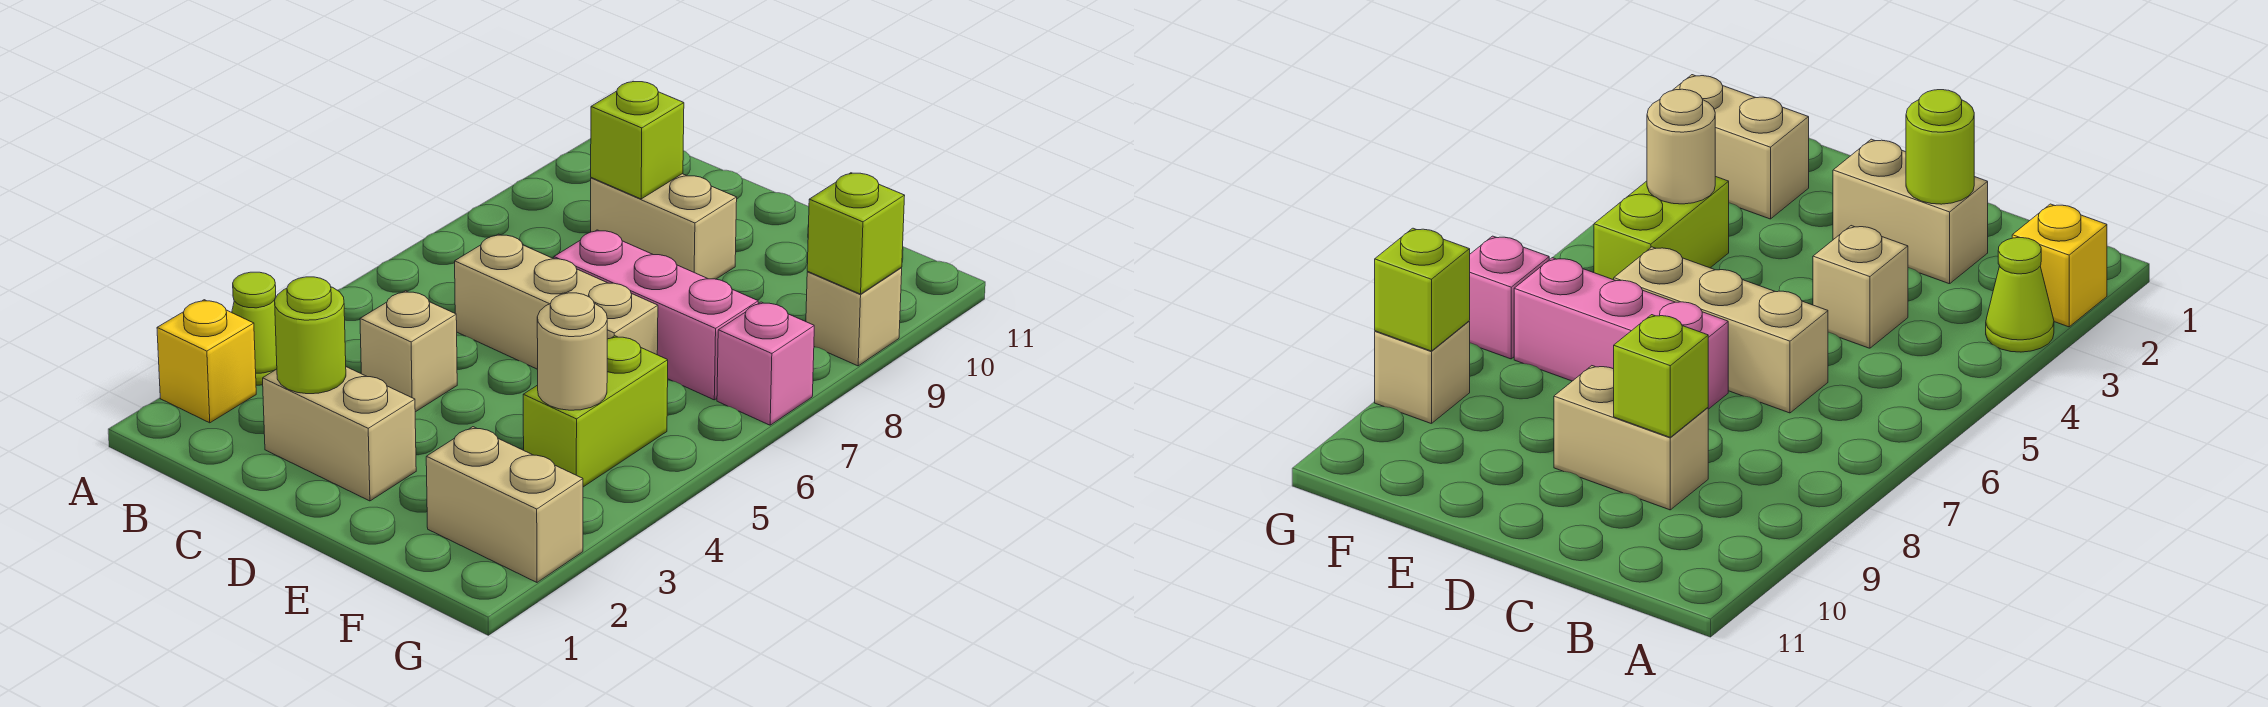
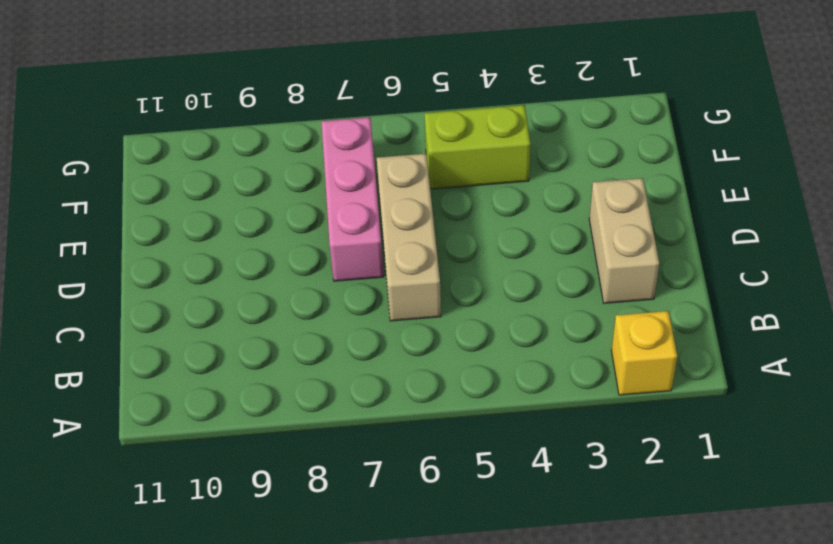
none -> lime 1x1 cone [232,272,277,385]
none -> tan 1x1 brick [360,291,457,412]
none -> tan 1x2 brick [591,174,737,279]

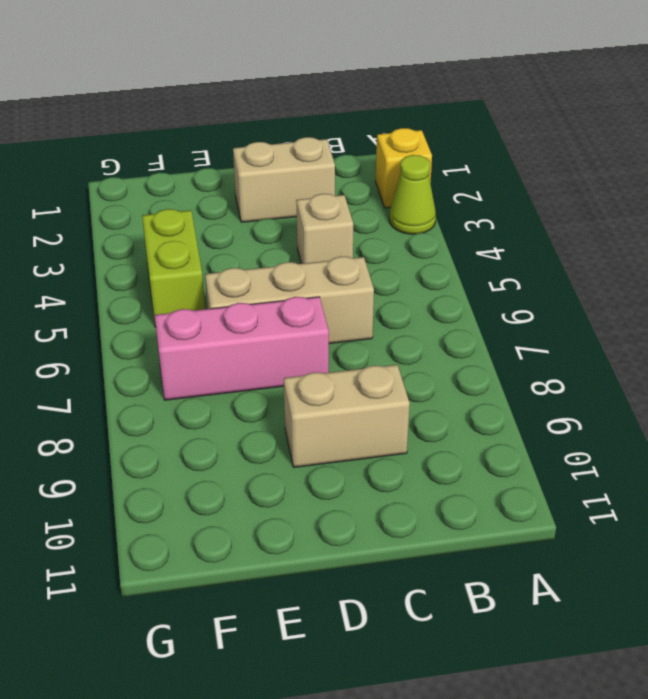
none -> tan 1x2 brick [426,427,583,582]
none -> pink 1x1 brick [717,302,814,425]
none -> tan 1x1 brick [806,268,902,366]

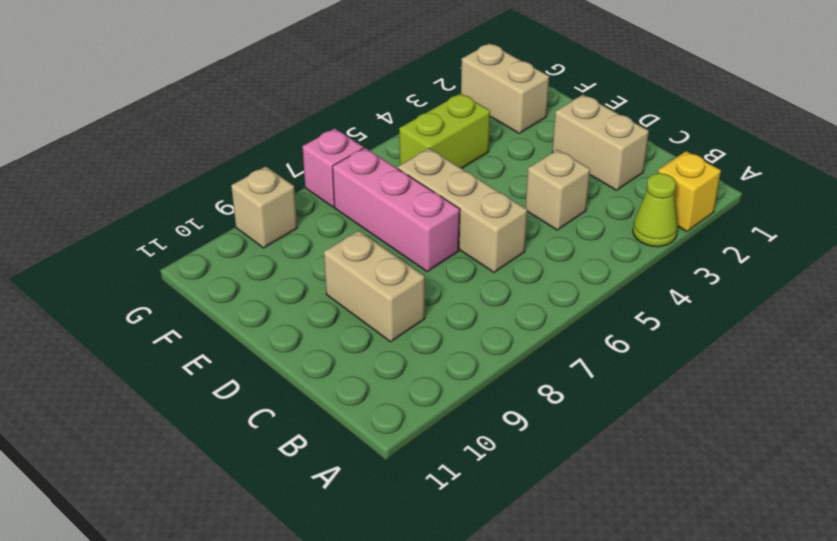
none -> lime 1x1 round brick [275,277,346,394]
none -> lime 1x1 brick [591,82,684,199]
none -> tan 1x1 round brick [537,293,607,410]

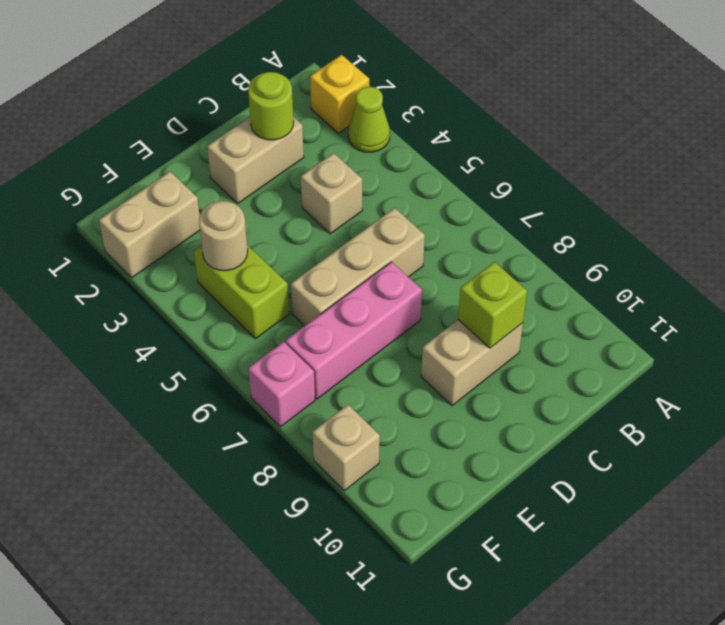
none -> lime 1x1 brick [807,173,905,294]

